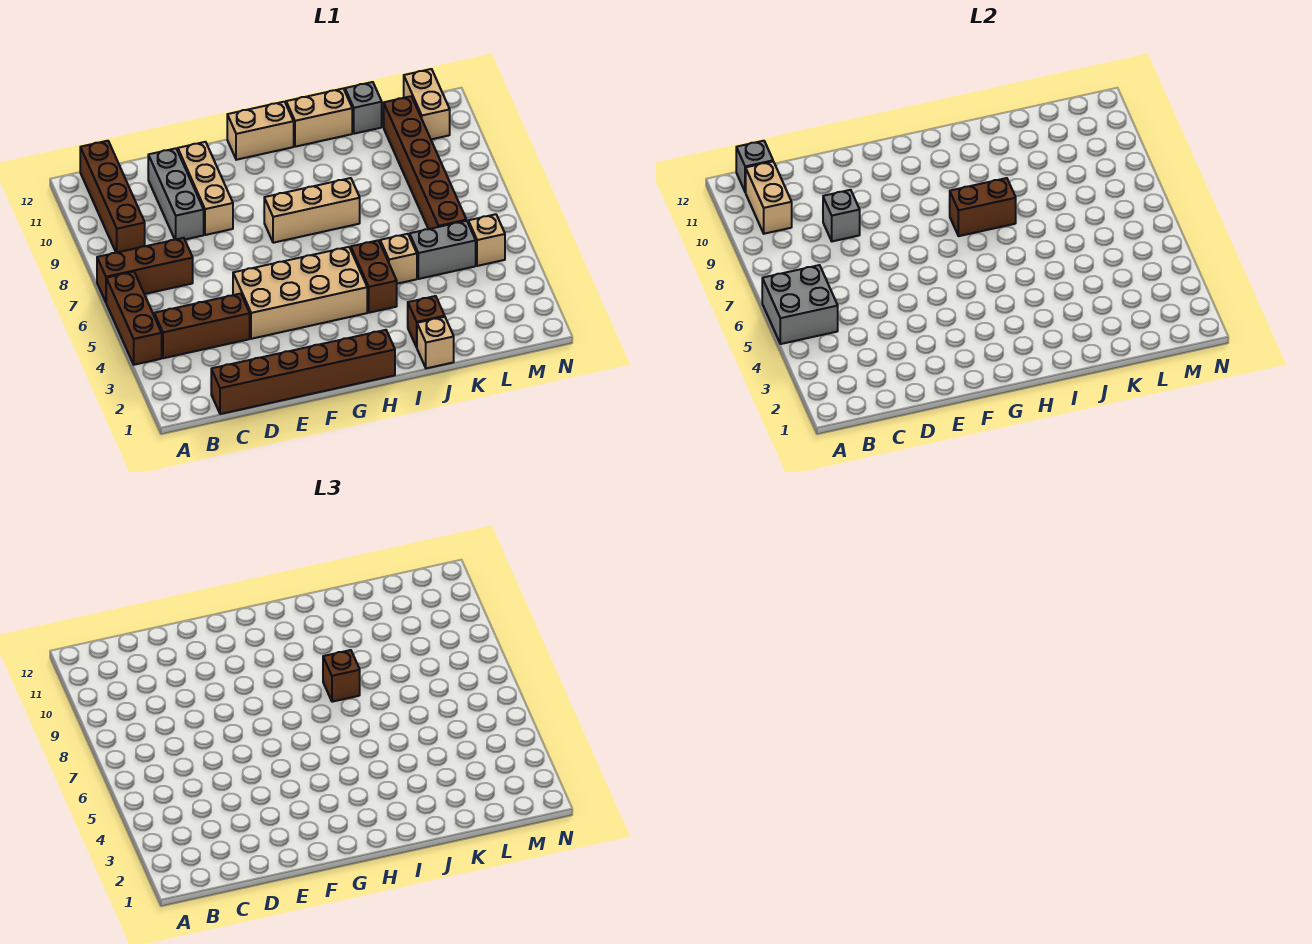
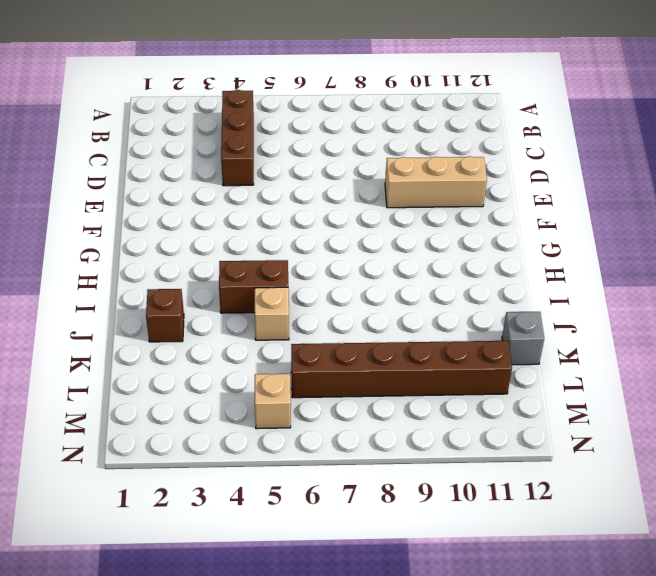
none -> brown 1x3 brick [106,272,162,365]
none -> brown 1x3 brick [97,238,193,302]
none -> brown 1x4 brick [80,141,145,253]

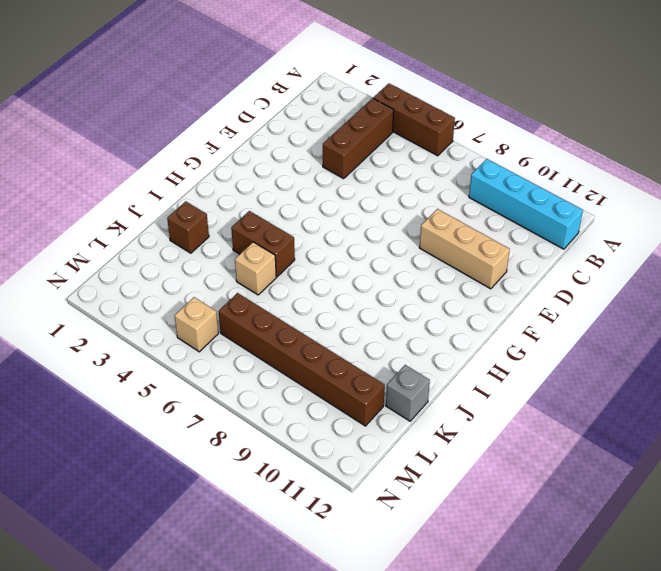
cyan 1x4 brick [469,159,583,249] -> brown 1x4 brick [80,141,145,253]
none -> brown 1x3 brick [97,238,193,302]
none -> brown 1x6 brick [211,330,395,414]
none -> grey 1x3 brick [148,148,204,240]

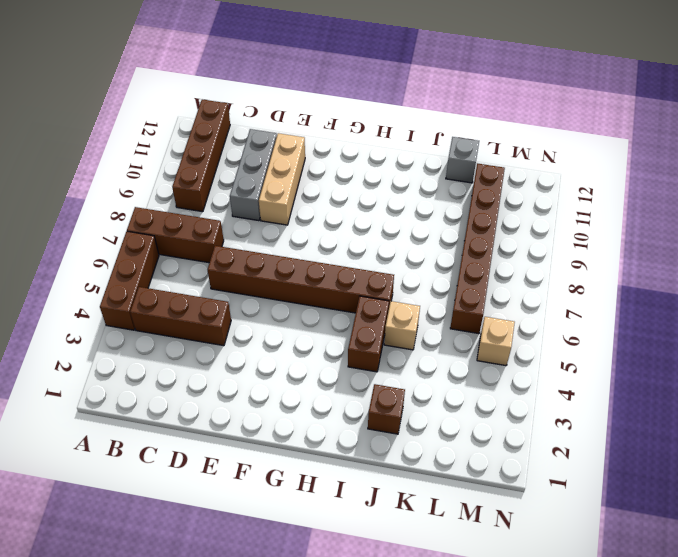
brown 1x6 brick [207,246,394,313] -> brown 1x6 brick moved to [211,330,395,414]
none -> tan 2x4 brick [233,247,367,339]
none -> tan 1x3 brick [264,178,360,243]
none -> tan 1x2 brick [227,102,294,160]

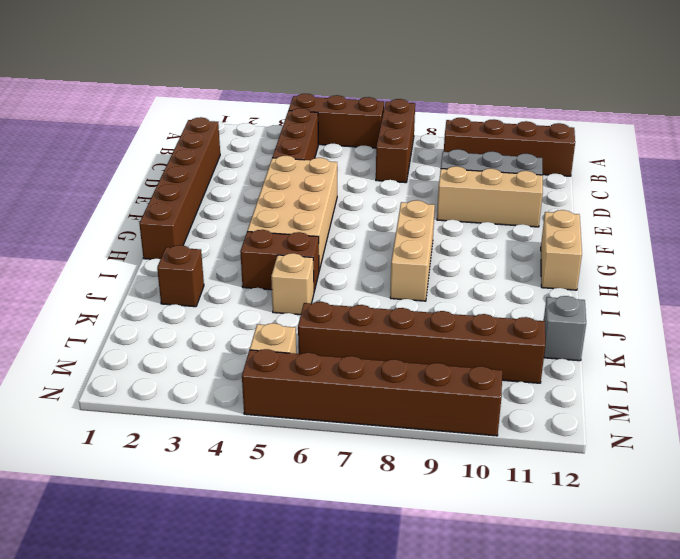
brown 1x6 brick [242,349,502,436] -> none
none -> tan 1x2 brick [286,89,352,147]
none -> tan 1x1 brick [417,317,454,368]
none -> grey 1x2 brick [410,221,476,279]

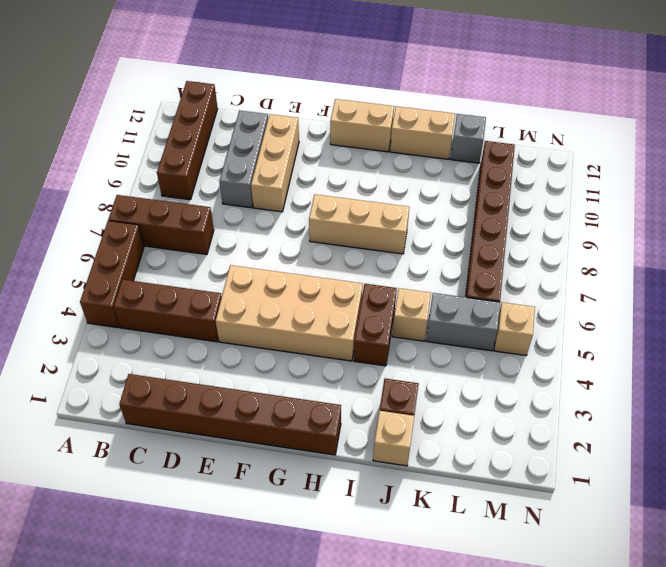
none -> tan 1x2 brick [404,69,450,139]
none -> grey 2x2 brick [762,265,838,344]
none -> tan 1x2 brick [746,162,792,234]

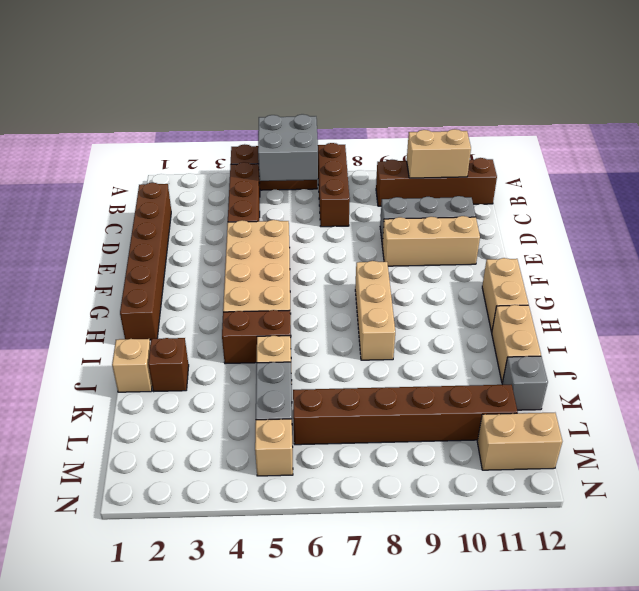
none -> grey 1x1 brick [736,141,773,192]
none -> grey 1x1 brick [823,190,860,241]
none -> brown 1x2 brick [950,178,1016,236]

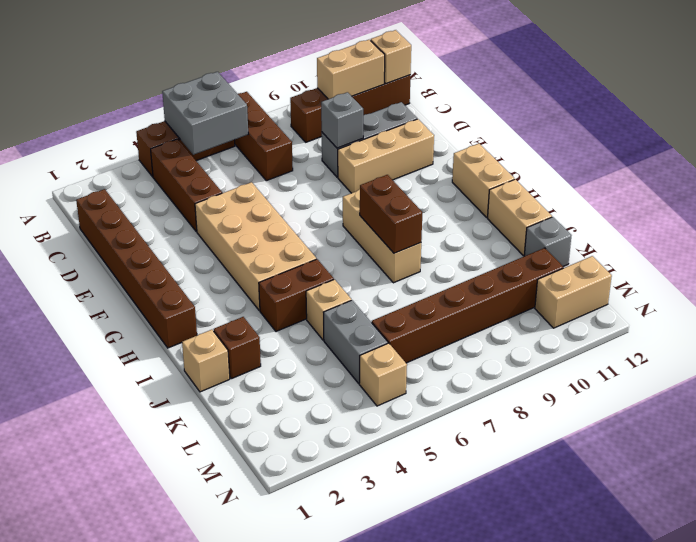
tan 1x1 brick [371,30,411,84] -> grey 1x1 brick [736,141,773,192]
none -> brown 1x1 brick [323,650,360,702]

